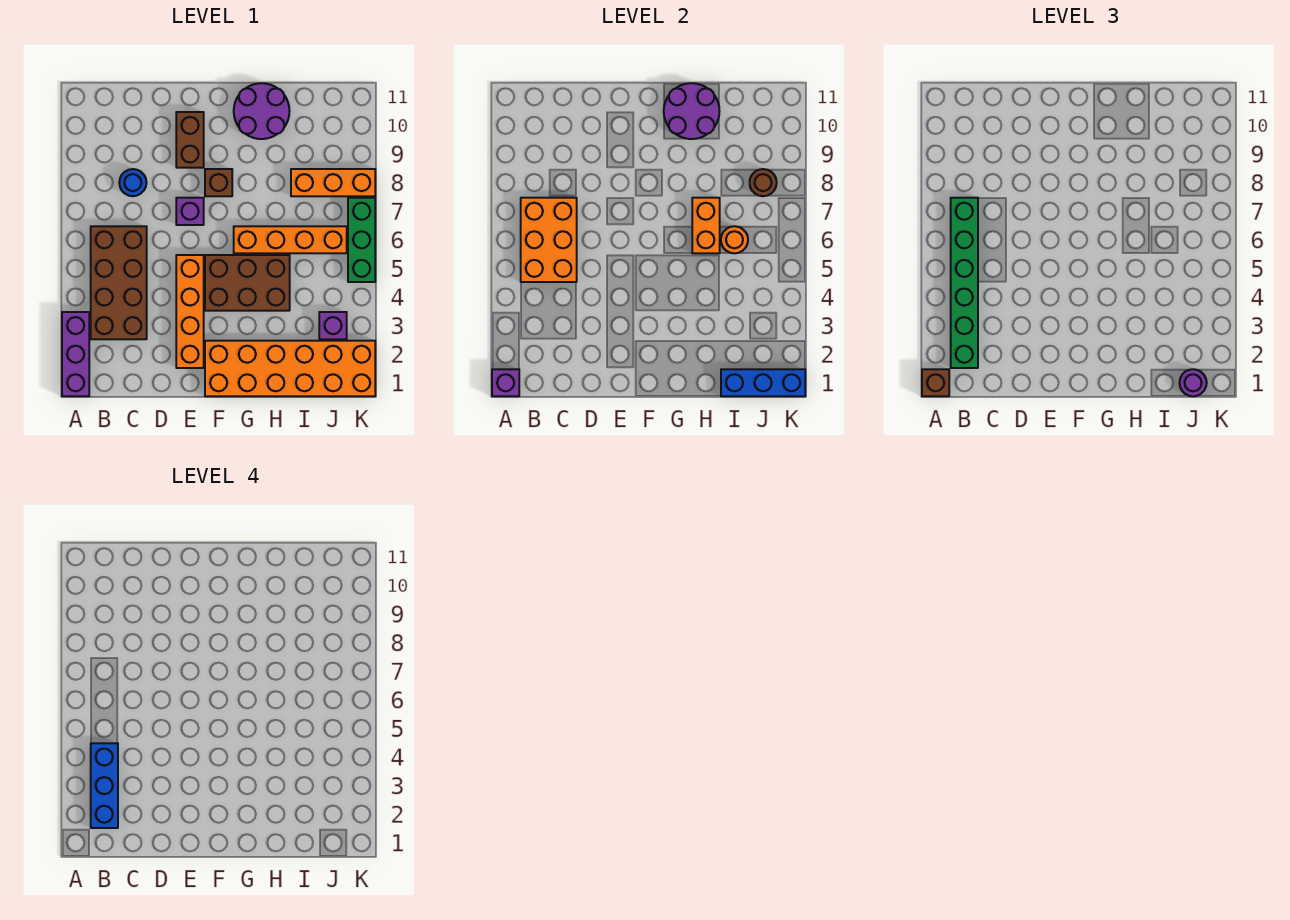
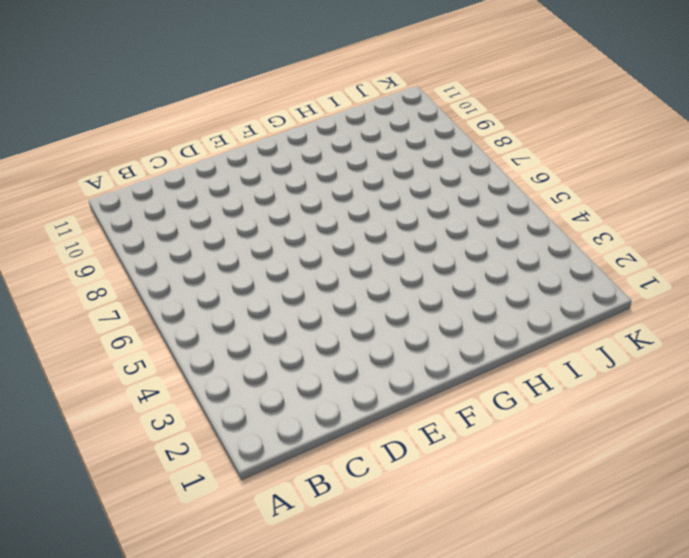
none -> purple 1x3 brick [62,312,89,396]
none -> brown 2x4 brick [91,226,147,339]
none -> blue 1x1 round brick [119,169,147,196]

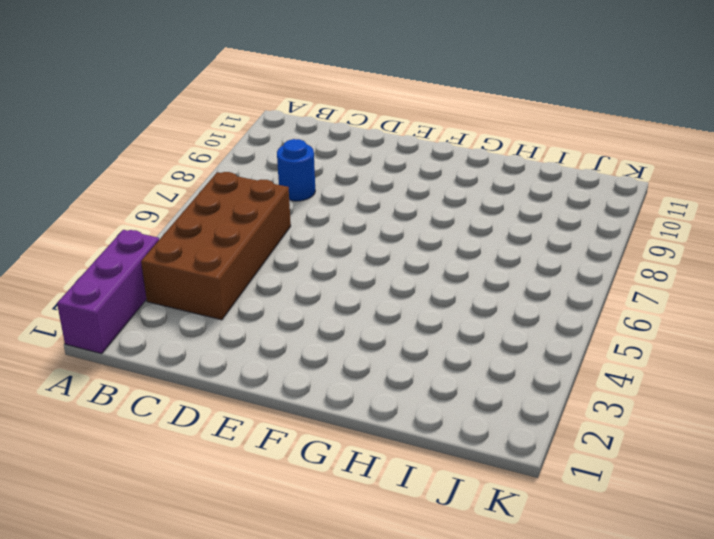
none -> orange 1x4 brick [176,255,204,368]
none -> purple 1x1 brick [176,198,204,225]
none -> brown 1x2 brick [176,112,204,168]

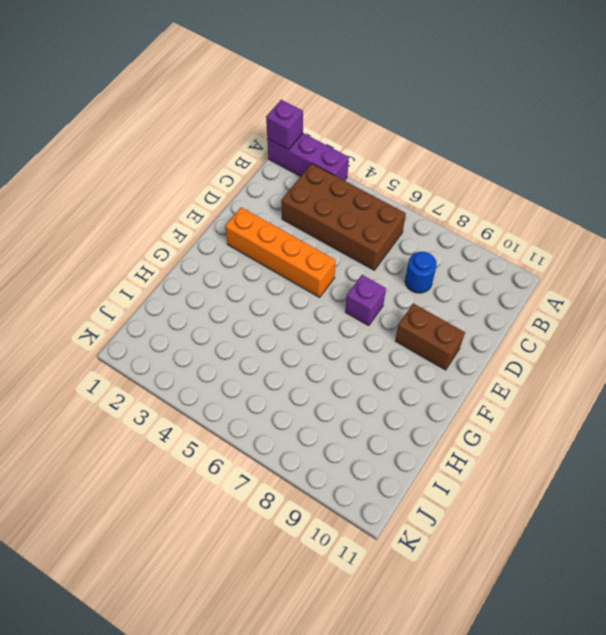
none -> orange 2x6 brick [205,341,375,396]
none -> brown 2x3 brick [205,255,290,311]
none -> brown 1x1 brick [205,169,232,196]

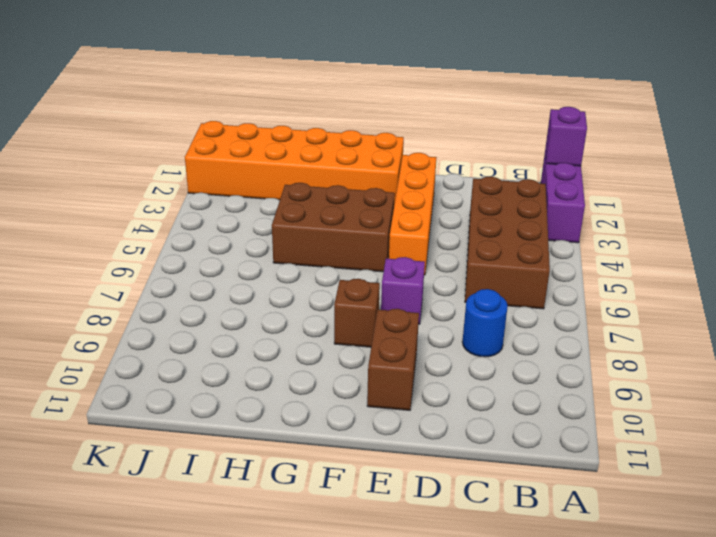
none -> orange 1x4 brick [234,226,347,253]
none -> purple 2x2 round brick [234,83,289,139]
none -> orange 1x3 brick [291,169,375,196]

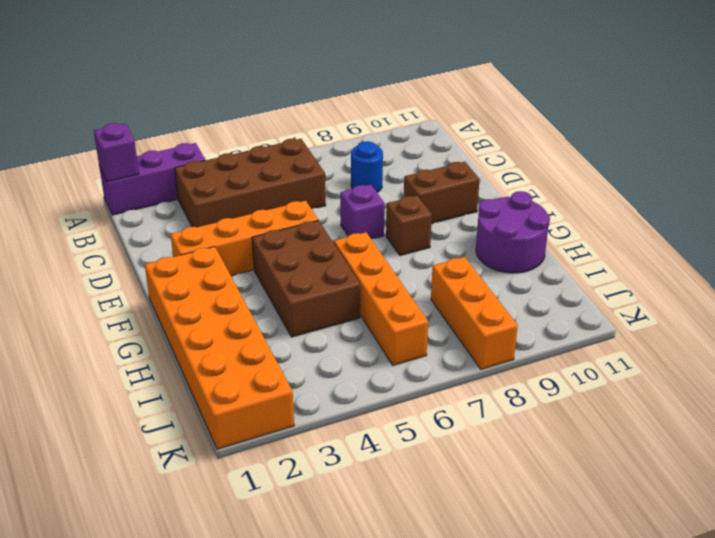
none -> purple 1x1 brick [319,312,347,339]
none -> green 1x3 brick [348,198,375,282]
none -> orange 2x3 brick [521,198,577,282]

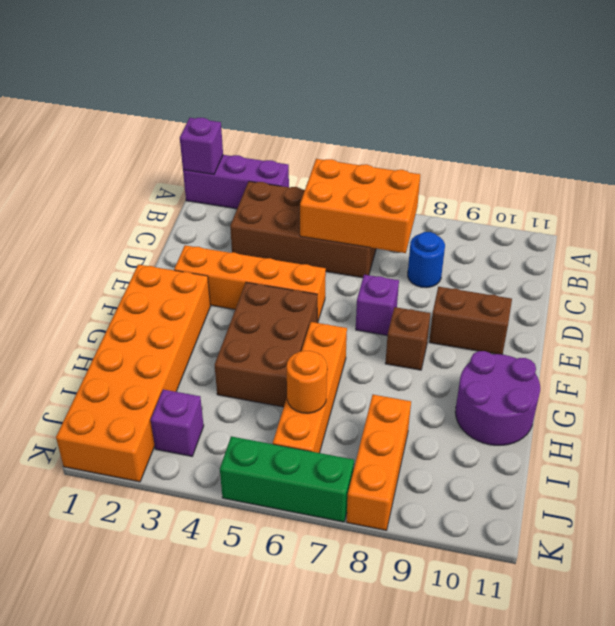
none -> purple 2x2 round brick [664,83,719,139]
none -> orange 1x2 brick [692,198,720,253]
none -> blue 1x3 brick [721,369,805,396]

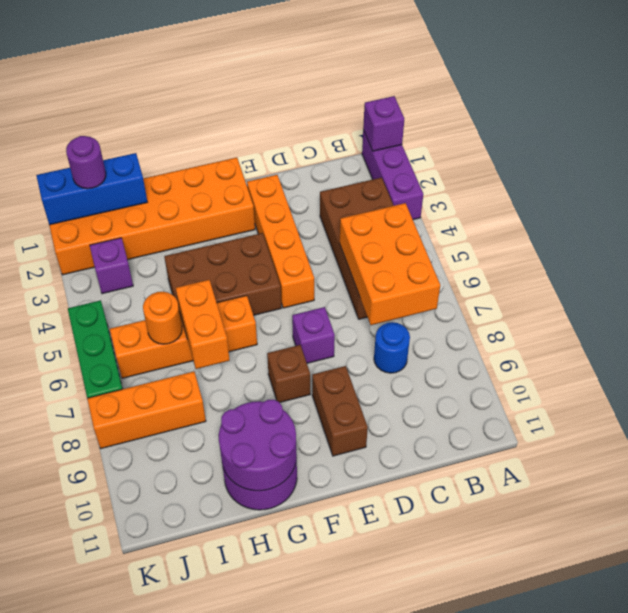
none -> brown 1x1 round brick [750,169,777,196]
none -> brown 1x1 brick [922,369,949,396]
none -> green 1x6 brick [951,198,978,368]

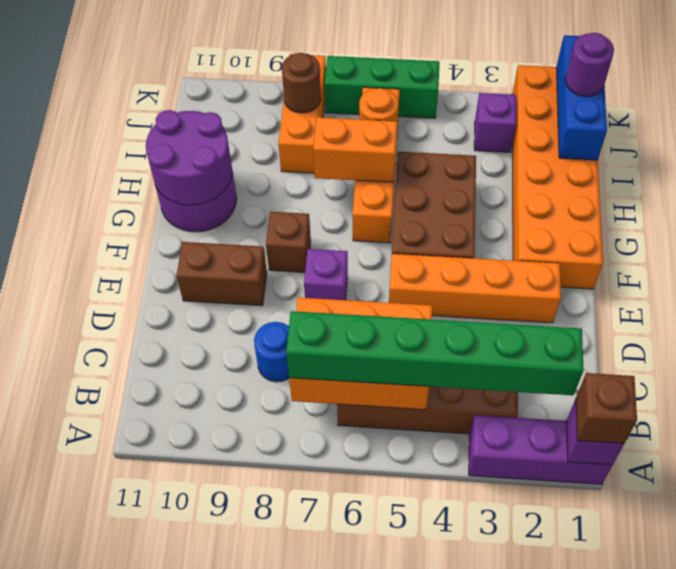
none -> blue 1x3 brick [91,743,118,828]

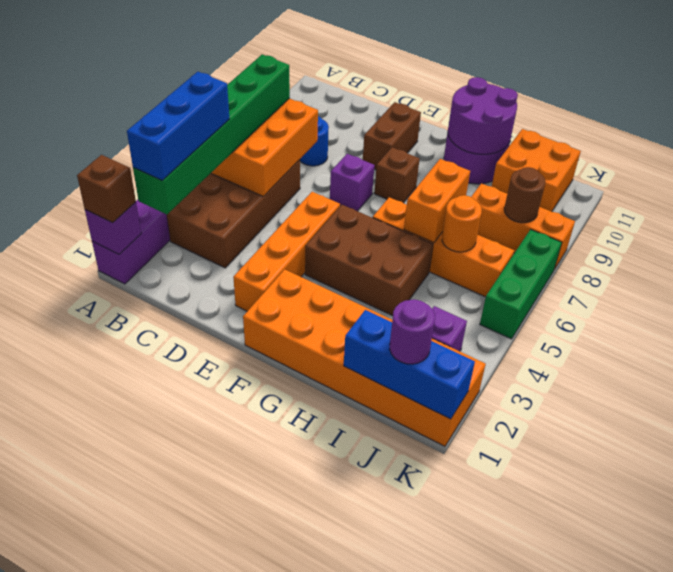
orange 2x2 brick [492,129,581,212] -> none

